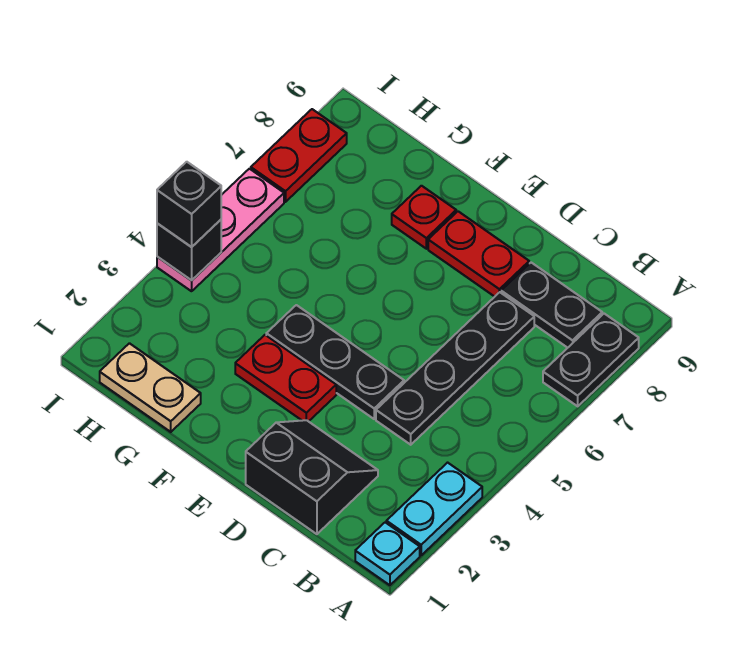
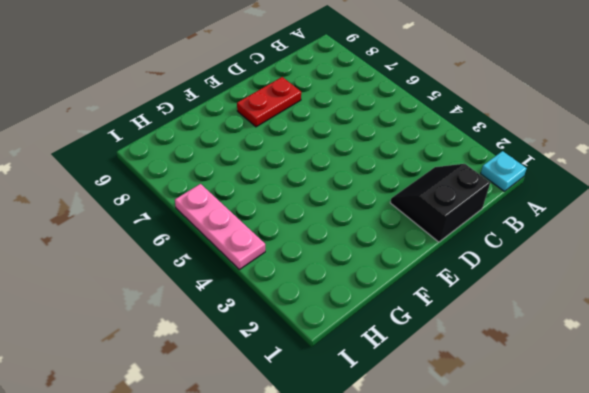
none -> cyan 1x2 plate [386,463,482,555]
none -> black 1x2 plate [543,314,639,406]
none -> black 1x2 plate [501,263,602,348]

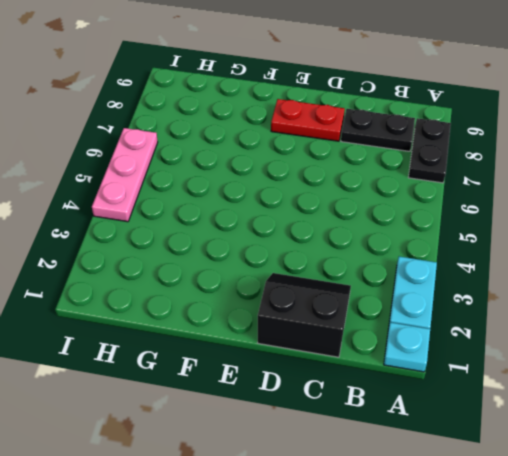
none -> black 1x4 plate [376,292,534,445]
none -> black 1x3 plate [266,305,404,419]
none -> red 1x2 plate [235,335,336,421]

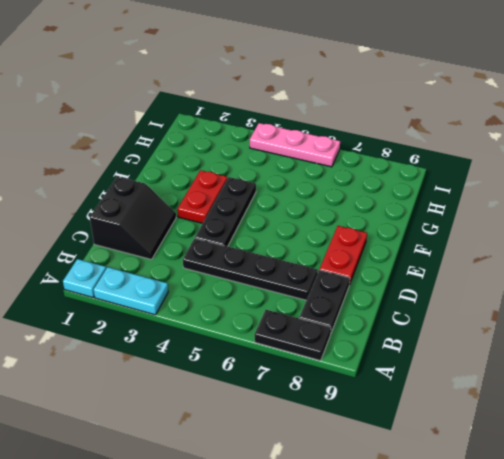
none -> red 1x1 plate [392,186,456,249]
none -> tan 1x2 plate [100,343,201,432]
none -> red 1x2 plate [251,109,347,202]

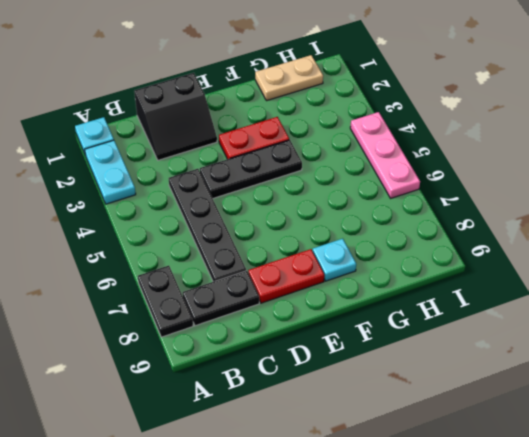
cyan 1x1 plate [313,239,356,281] -> red 1x1 plate [392,186,456,249]
none -> red 1x2 plate [251,109,347,202]
none -> black 1x1 brick [157,220,221,280]
none -> black 1x1 brick [157,162,221,247]

